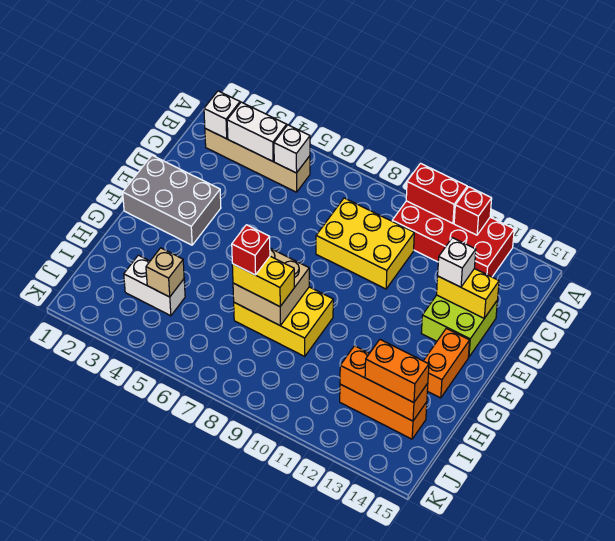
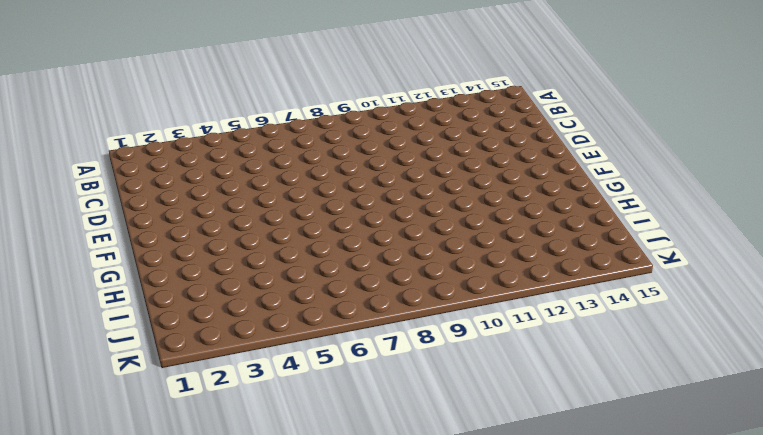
none -> red 2x4 brick [392,201,514,277]
none -> tan 1x4 brick [205,129,310,192]
none -> yellow 2x3 brick [316,198,414,289]

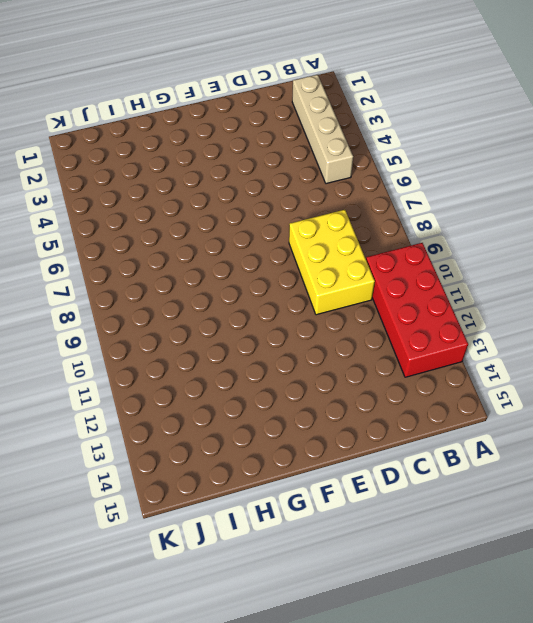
none -> lime 2x2 brick [421,295,498,357]
none -> grey 2x3 brick [123,155,221,245]
none -> orange 1x2 brick [424,328,470,398]

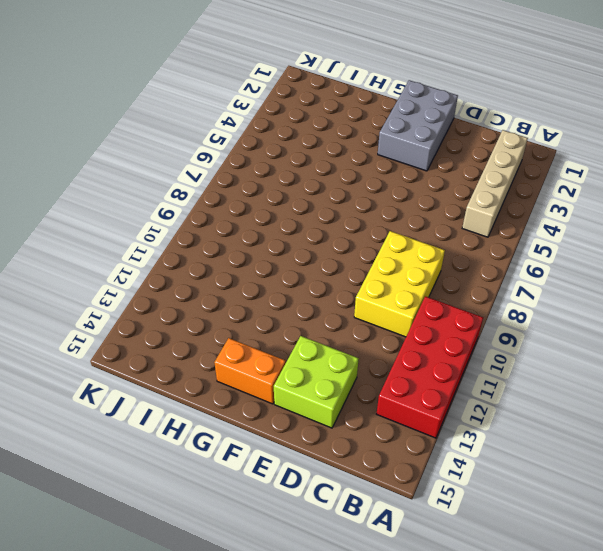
none -> yellow 2x3 brick [234,287,333,356]
none -> white 1x2 brick [124,255,185,316]
none -> orange 1x3 brick [340,384,427,439]

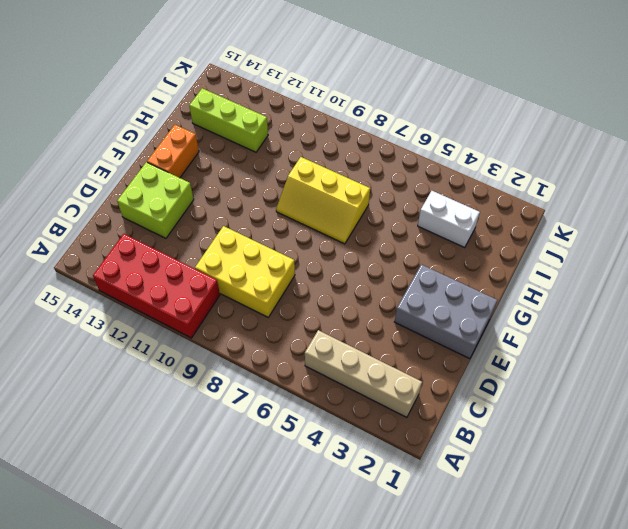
yellow 2x3 slope [276,157,370,244] -> yellow 2x3 brick [234,287,333,356]
lime 1x3 brick [189,88,268,152] -> orange 1x3 brick [340,384,427,439]
none -> red 1x2 brick [406,163,467,223]
none -> red 1x1 brick [454,187,492,235]
none -> white 1x1 brick [204,91,240,139]

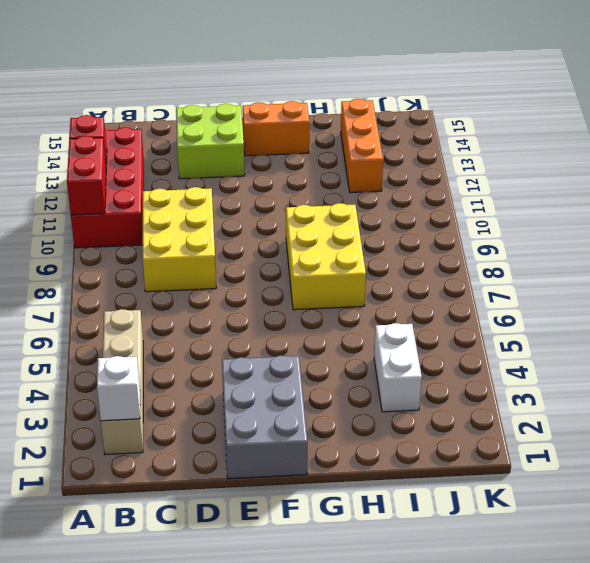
none -> white 1x2 brick [227,102,287,161]
none -> white 1x1 brick [274,125,310,173]
none -> yellow 1x2 brick [437,269,499,318]

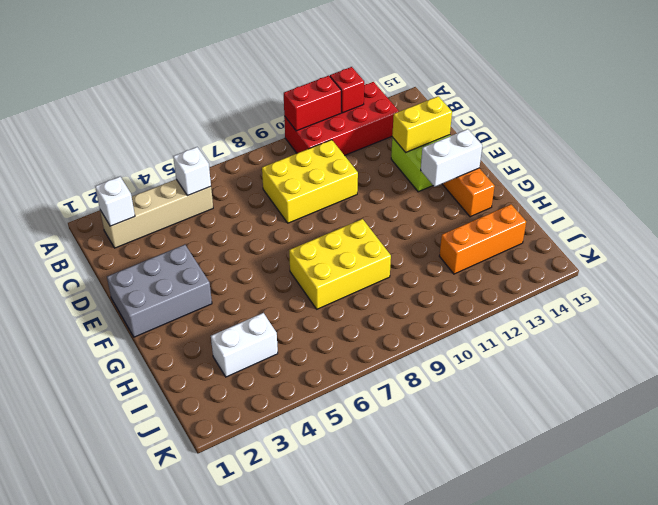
white 1x2 brick [421,129,482,187] -> white 1x2 brick moved to [227,102,287,161]
none -> tan 2x2 brick [233,248,309,326]
none -> tan 1x1 brick [146,248,184,297]
none -> orange 1x3 brick [340,346,428,421]

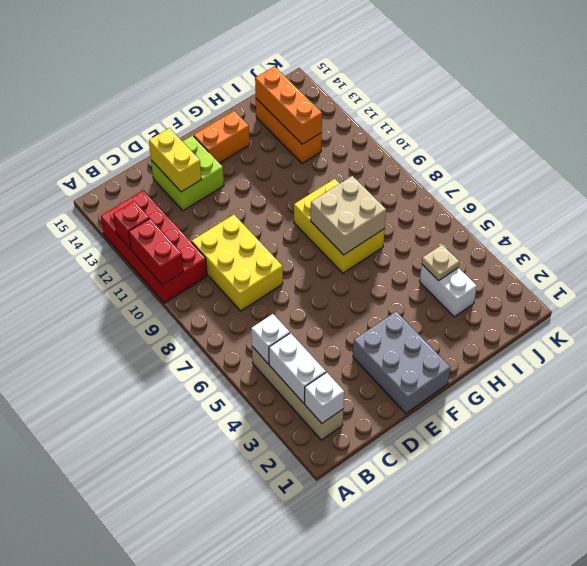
tan 1x1 plate [422,245,459,281] -> tan 1x1 brick [146,248,184,297]
none -> white 1x1 brick [438,238,476,287]
none -> yellow 1x2 brick [232,256,294,307]
none -> orange 1x2 brick [365,340,429,403]

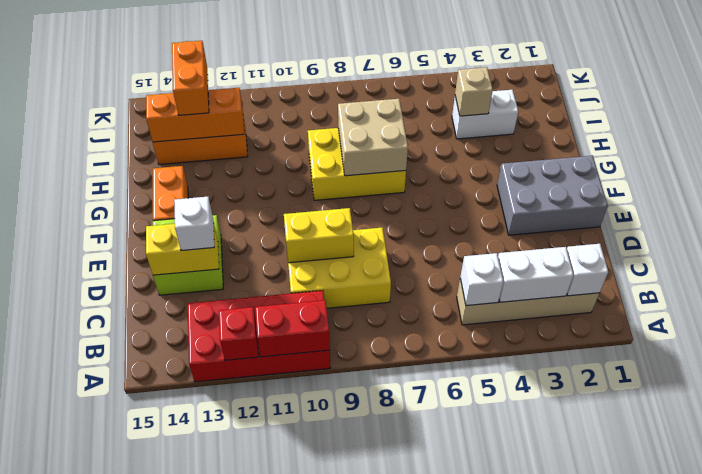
yellow 1x2 brick [284,208,354,263] -> yellow 1x2 brick moved to [232,256,294,307]
orange 1x2 brick [172,41,209,115] -> orange 1x2 brick turned to [365,340,429,403]
none -> red 1x1 brick [232,225,270,275]

